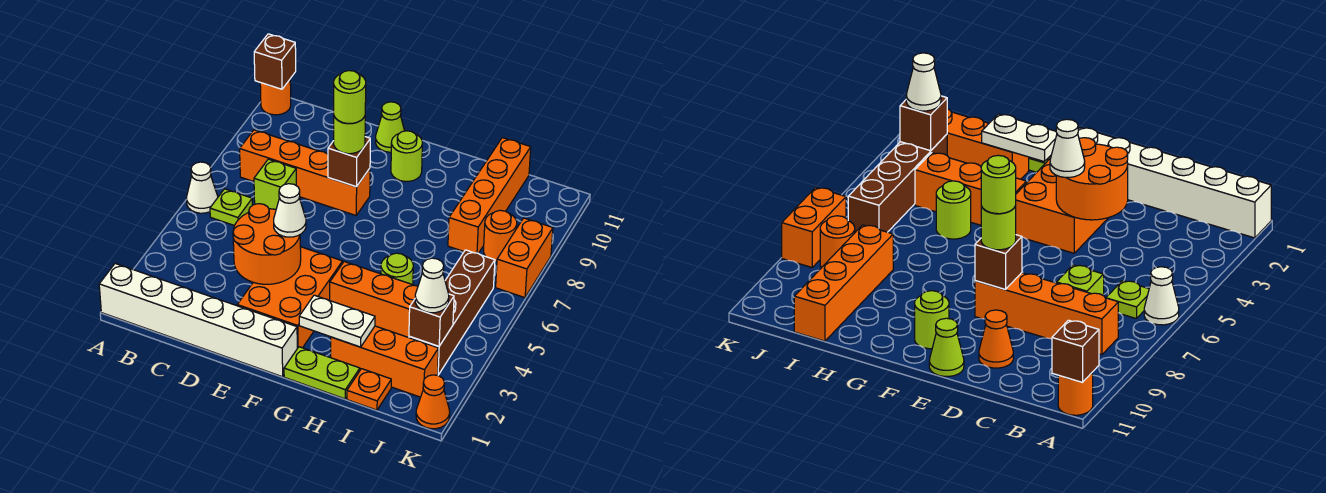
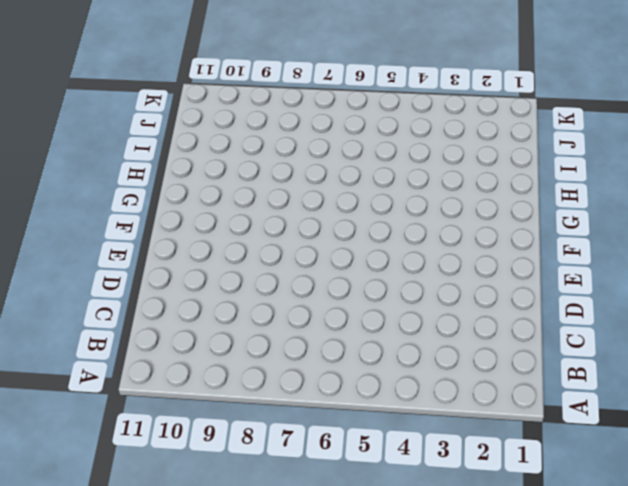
none -> white 1x6 brick [99,263,297,377]
none -> white 1x1 cone [187,162,218,213]
none -> orange 1x1 round brick [260,80,291,115]

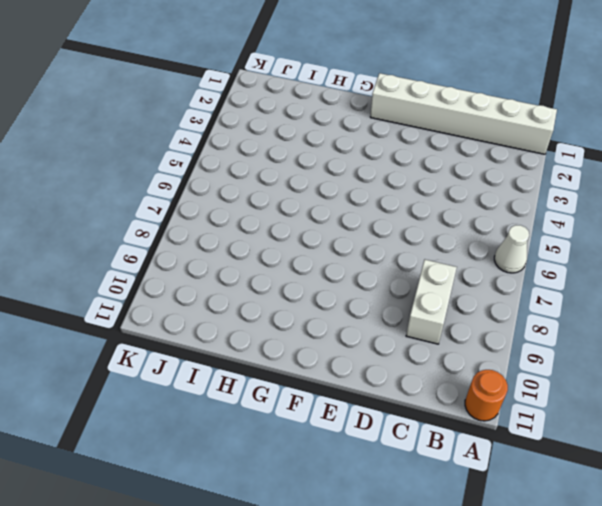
white 1x2 brick [406,260,457,344] -> orange 1x4 brick [240,130,370,215]
none -> lime 1x1 plate [210,189,252,225]
none -> lime 1x1 brick [254,159,296,209]
none -> orange 1x1 cone [979,310,1013,368]

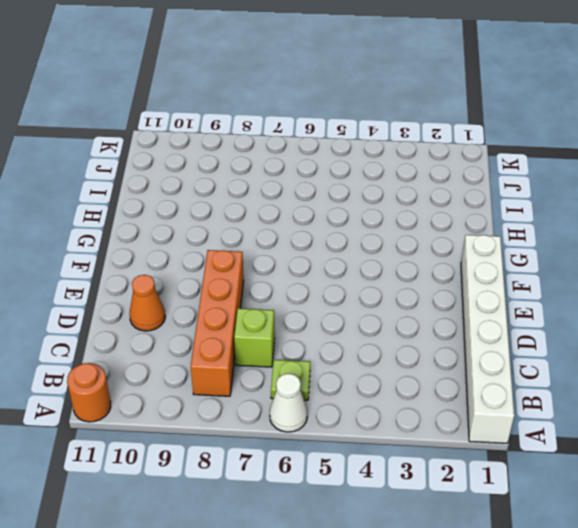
none -> orange 2x3 brick [237,247,342,348]
none -> lime 1x1 cone [376,102,405,152]
none -> lime 1x1 round brick [391,131,422,182]

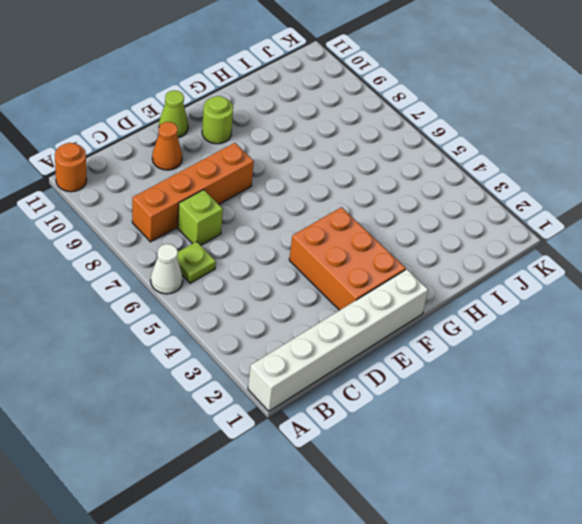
none -> lime 1x2 plate [284,347,360,399]
none -> orange 1x3 brick [330,262,418,338]
none -> orange 1x3 brick [331,326,439,397]

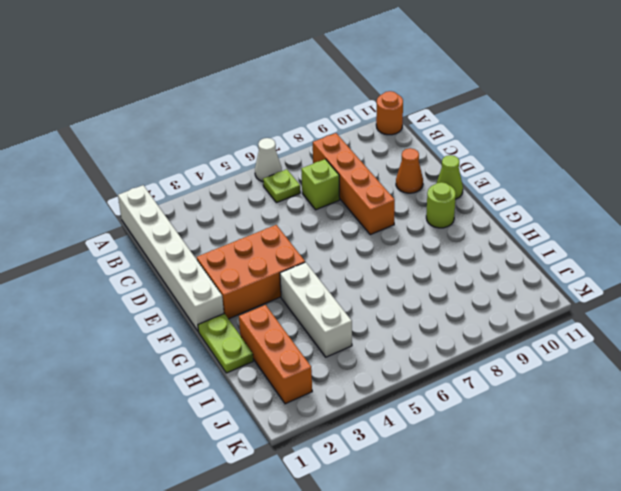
white 1x3 brick [280,262,352,357] -> orange 1x3 brick [330,262,418,338]
none -> lime 1x1 round brick [381,253,413,285]
none -> orange 1x1 plate [347,369,391,410]
none -> orange 1x4 brick [448,138,531,253]

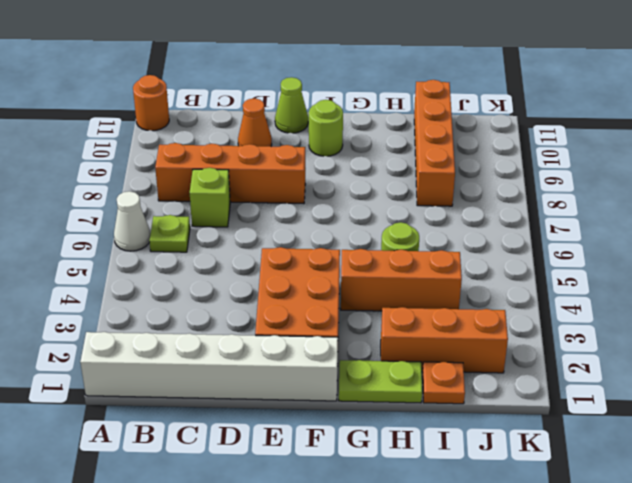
none -> brown 1x4 brick [409,250,495,375]
none -> orange 1x1 round brick [484,210,517,262]
none -> orange 1x1 cone [416,375,450,429]

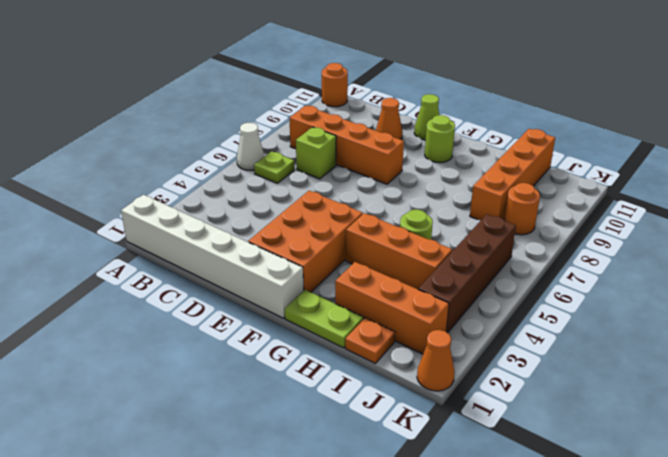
none -> orange 1x2 brick [496,218,553,298]
none -> brown 1x1 brick [254,34,296,89]
none -> orange 2x2 round brick [233,204,301,284]

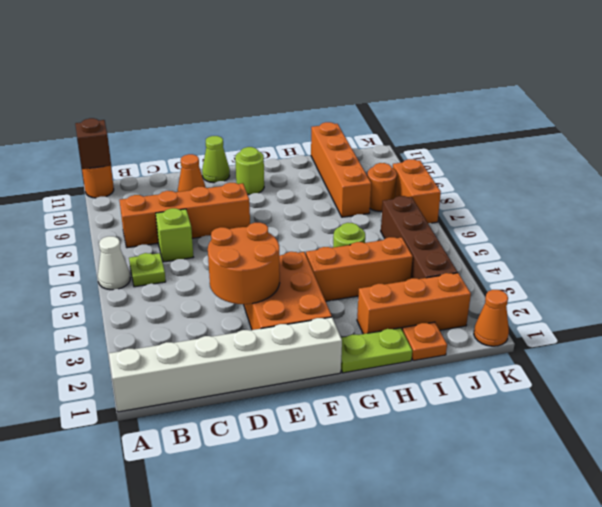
none -> brown 1x1 brick [328,137,370,187]
none -> white 1x2 plate [299,295,375,347]
none -> brown 1x1 brick [409,294,454,346]

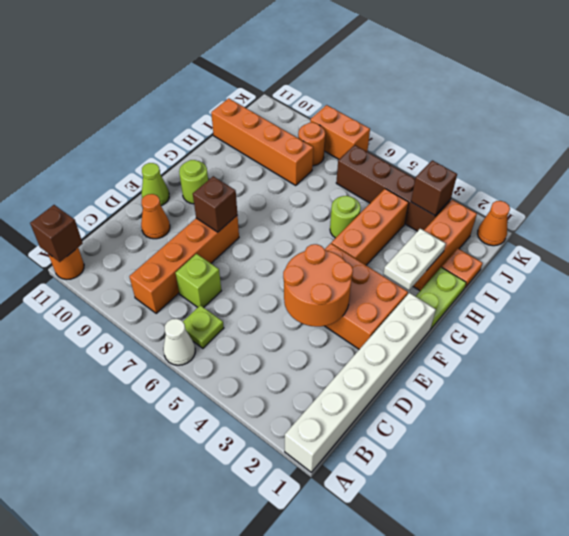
none -> white 1x1 cone [274,184,306,237]
none -> lime 1x1 round brick [334,116,365,154]
none -> white 1x1 cone [415,258,449,313]

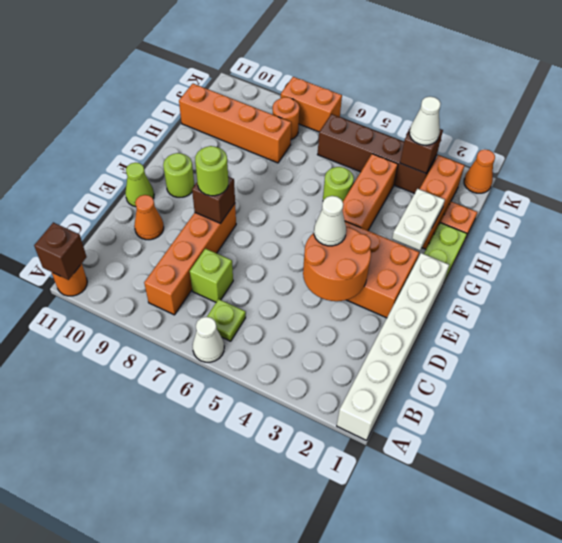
none -> lime 1x1 round brick [334,71,366,124]

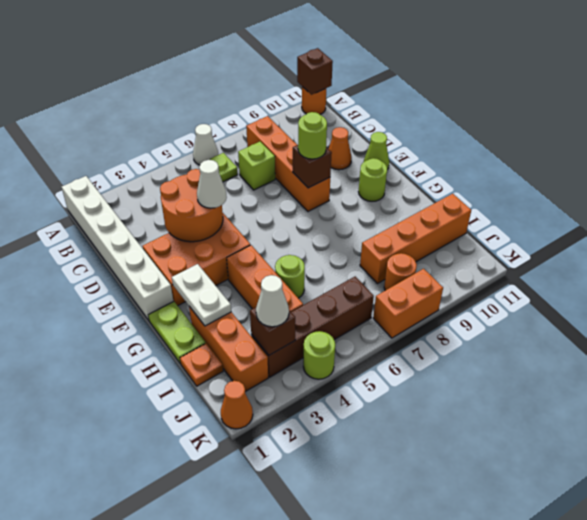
lime 1x1 round brick [303,331,335,379] -> lime 1x1 round brick moved to [334,71,366,124]

